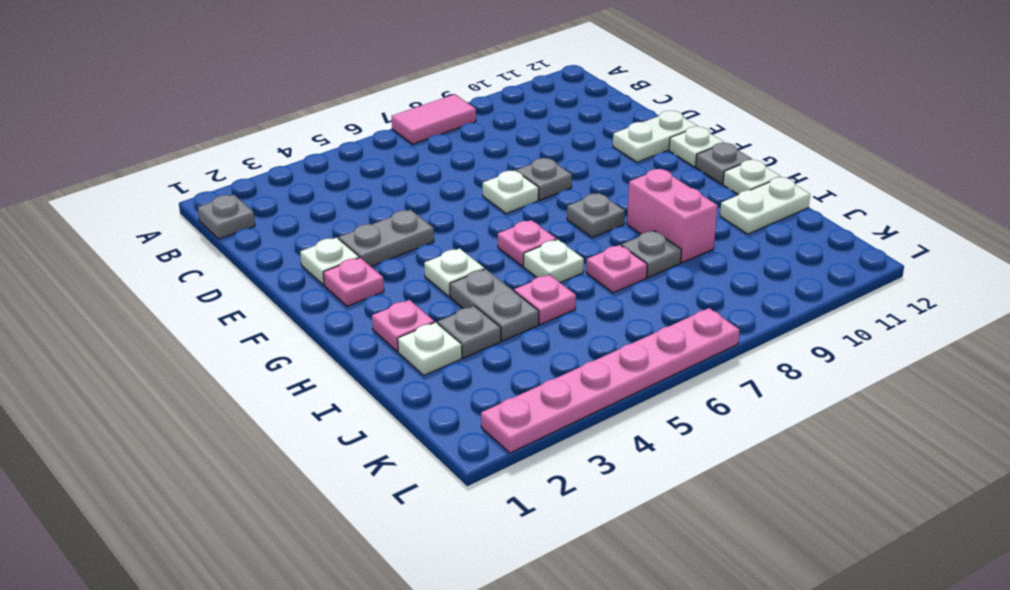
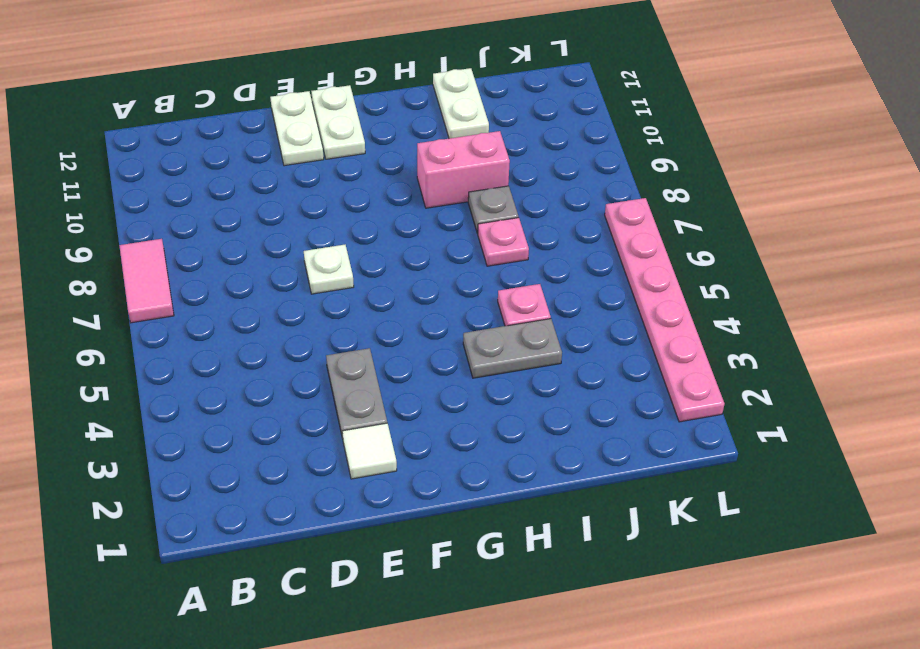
white 1x1 tile [342,423,397,479] -> white 1x1 plate [300,238,359,285]
white 1x2 plate [312,85,365,159] -> white 1x1 plate [669,126,724,167]
none -> grey 1x1 plate [198,195,255,239]
none -> grey 1x1 plate [516,158,572,200]
none -> pink 1x1 plate [323,258,384,306]

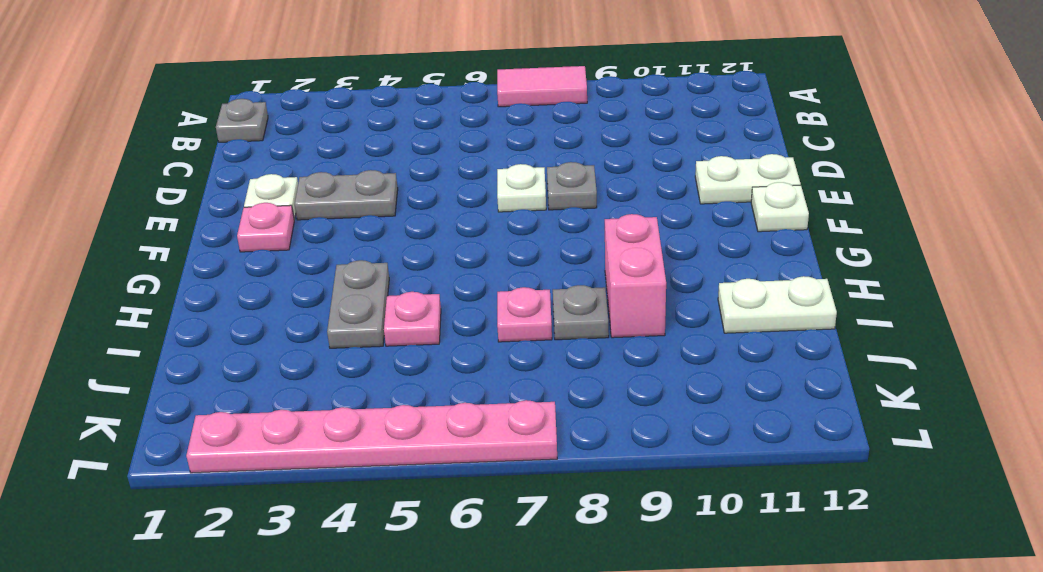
none -> white 1x1 plate [424,248,484,297]
none -> pink 1x1 plate [498,220,556,266]
none -> grey 1x1 plate [567,193,625,238]

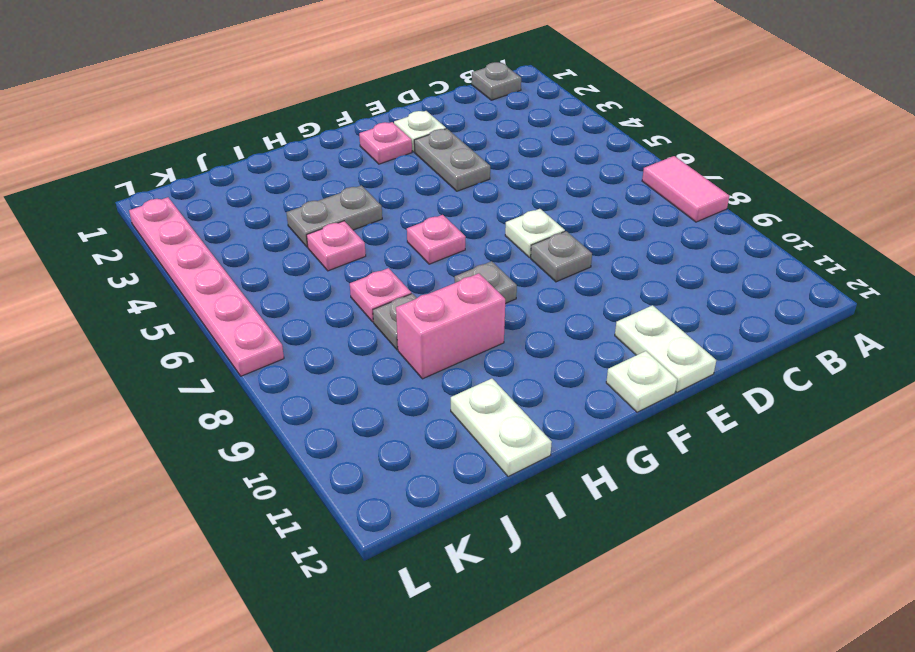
none -> white 1x1 plate [424,248,484,297]
none -> grey 1x1 plate [696,143,752,184]
none -> pink 1x1 plate [372,300,434,352]

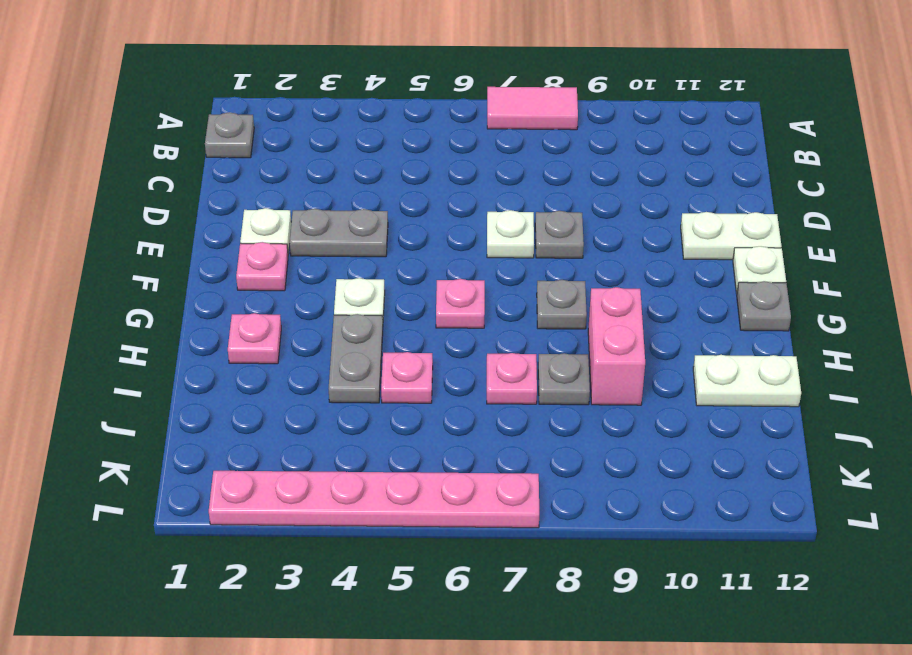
none -> white 1x1 plate [524,240,584,283]
none -> white 1x1 plate [723,160,781,195]
none -> white 1x1 plate [398,322,462,375]

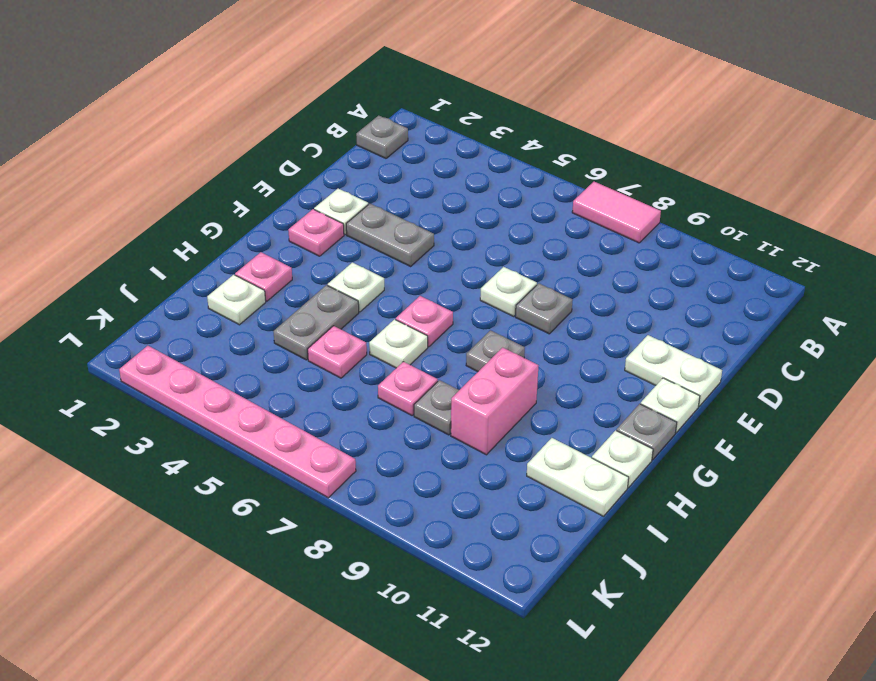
none -> grey 1x1 plate [438,306,501,358]

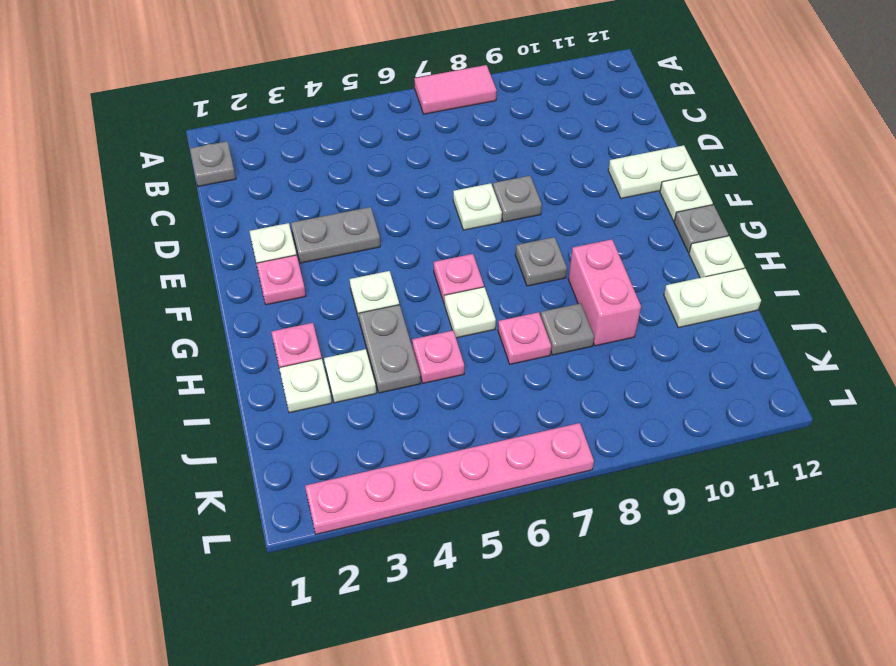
white 1x1 plate [324,349,376,403] -> grey 1x1 plate [438,306,501,358]

